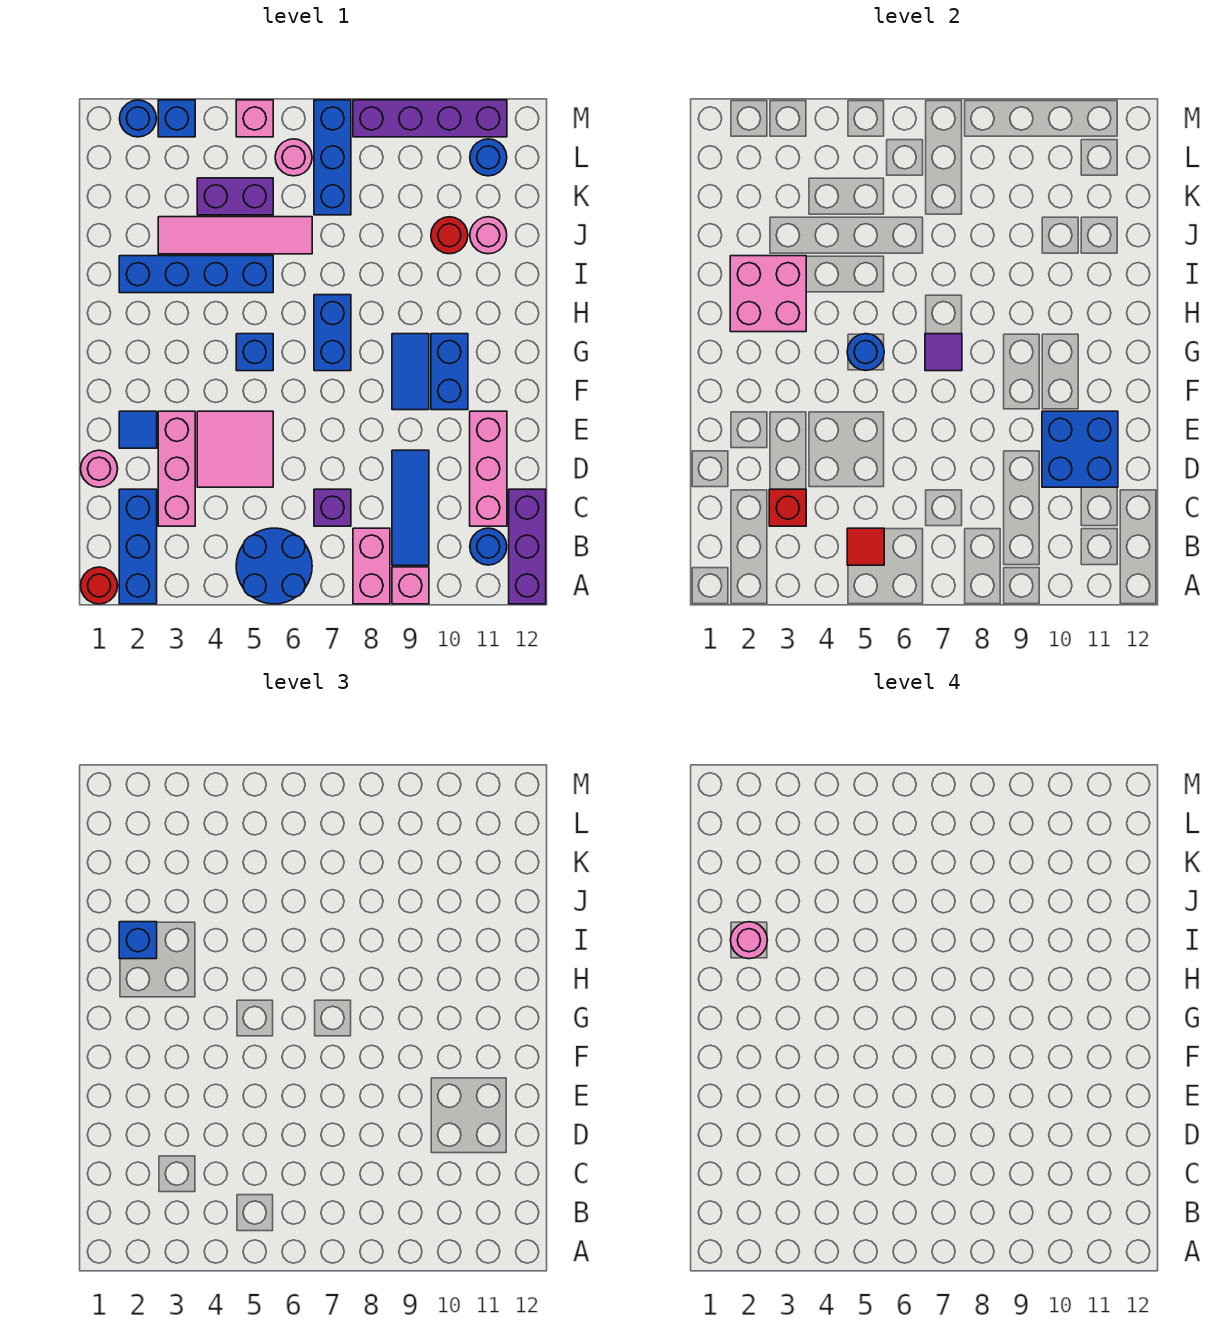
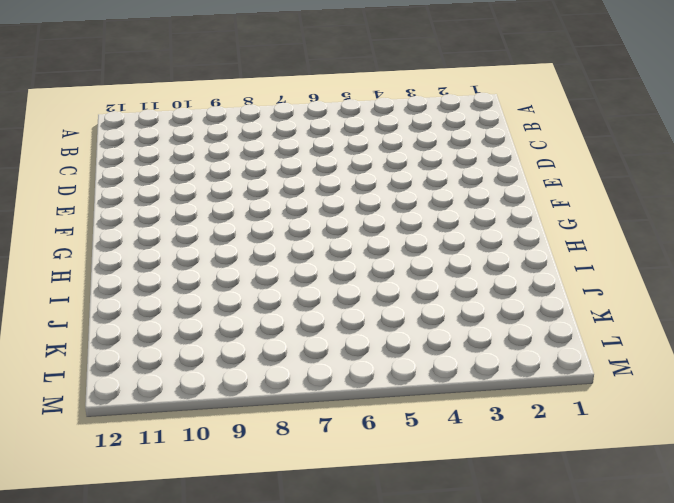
none -> red 1x1 round brick [81,567,118,604]
none -> blue 1x3 brick [119,489,157,604]
none -> blue 2x2 round brick [236,528,312,604]
none -> pink 1x2 brick [353,528,390,604]

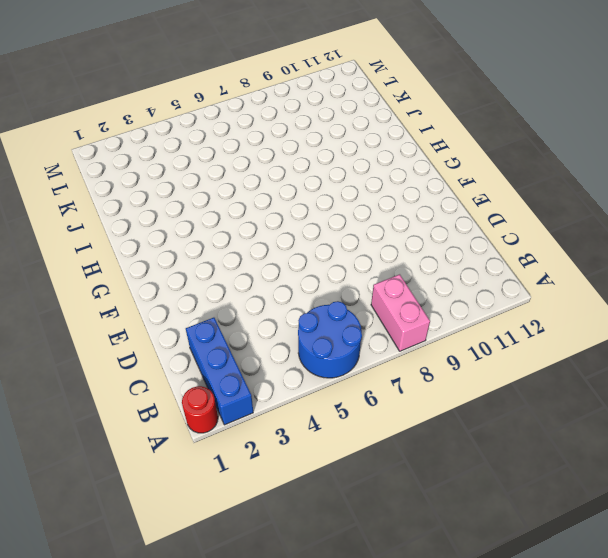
none -> pink 1x1 brick [392,567,429,604]
none -> purple 1x3 brick [509,489,546,604]
none -> blue 1x3 tile [392,450,429,565]
none -> blue 1x1 round brick [470,528,507,565]

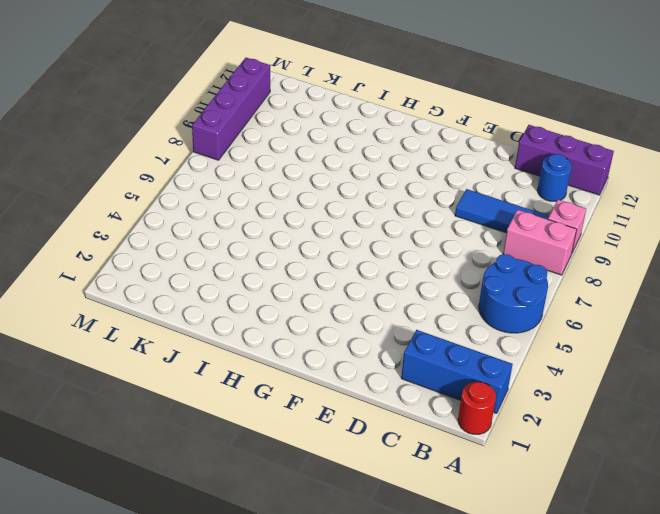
none -> pink 1x3 brick [158,411,195,526]
none -> purple 1x1 brick [314,489,351,526]
none -> pink 1x3 brick [470,411,507,526]
none -> pink 1x1 round brick [81,450,118,487]

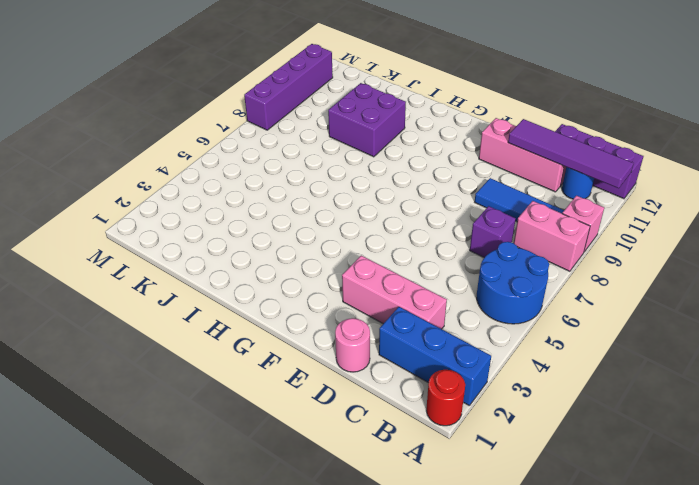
purple 1x4 tile [508,119,634,188] -> blue 2x2 brick [1042,411,1118,487]
purple 2x2 brick [328,83,406,157] -> red 1x1 round brick [431,217,468,254]
none -> pink 2x2 tile [197,411,273,487]
none -> blue 1x1 tile [119,411,157,448]
none -> blue 1x2 tile [392,334,429,410]
none -> blue 1x2 brick [431,334,468,410]

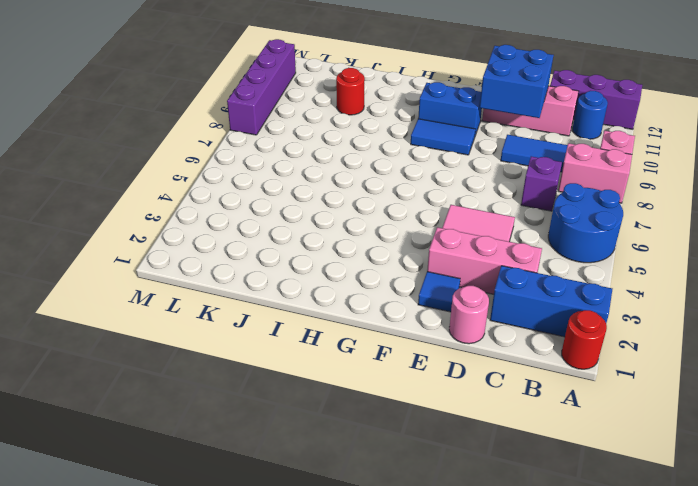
none -> blue 1x1 brick [236,334,273,371]
none -> blue 1x2 brick [314,295,351,371]
none -> blue 1x4 brick [119,256,273,293]
none -> pink 1x4 tile [158,217,312,254]

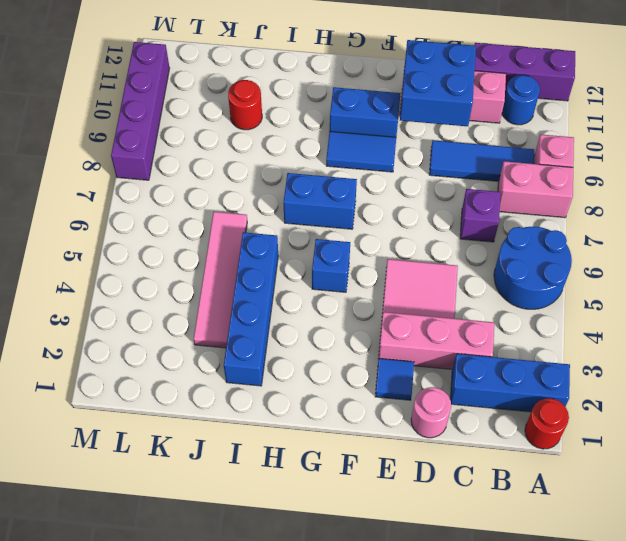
none -> pink 1x1 round brick [470,217,507,254]
none -> purple 1x2 brick [197,178,273,215]
none -> blue 1x3 brick [314,100,351,215]
none -> pink 1x1 round brick [275,139,312,176]

